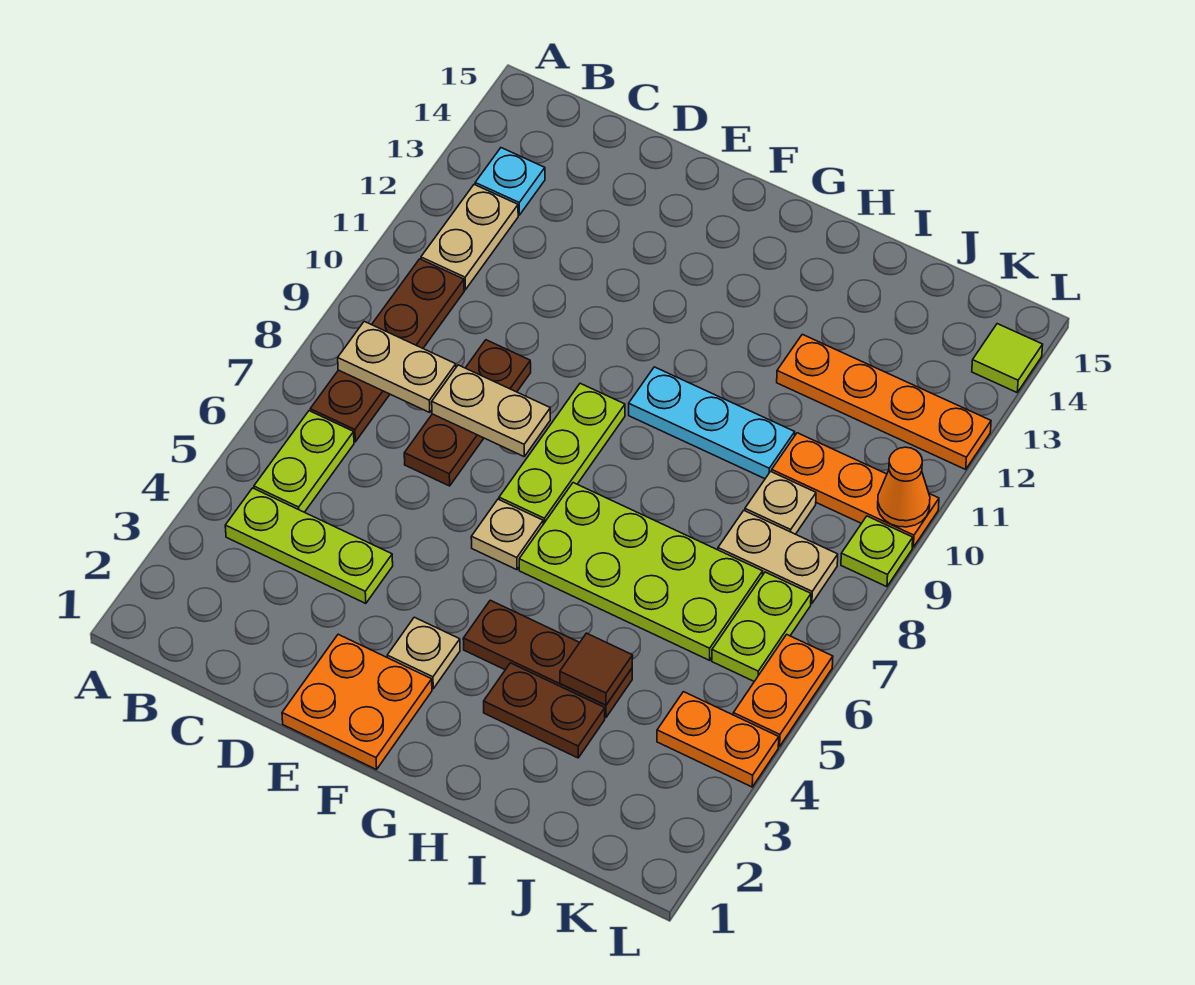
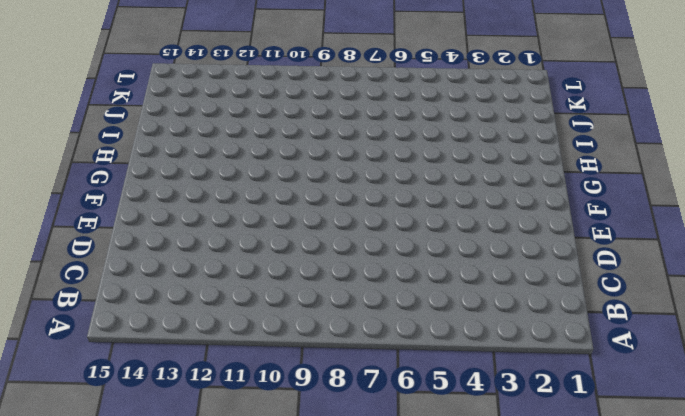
none -> lime 1x3 plate [225,488,393,604]
none -> lime 1x2 plate [254,411,354,512]
none -> brown 1x4 plate [310,259,464,442]

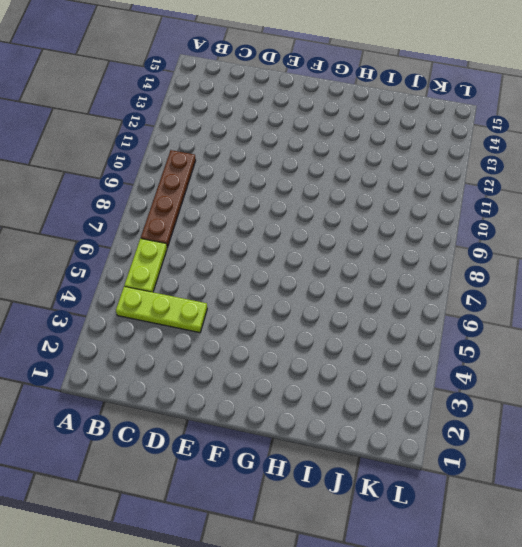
none -> tan 1x2 plate [421,185,518,290]
none -> cyan 1x1 plate [475,148,545,215]
none -> brown 1x3 plate [404,340,531,486]

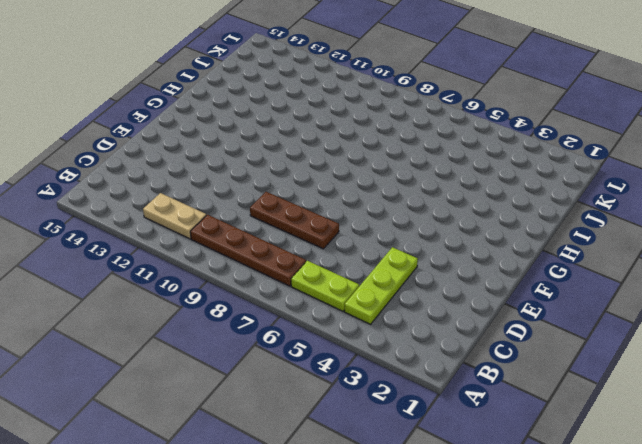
none -> cyan 1x1 plate [475,148,545,215]
none -> orange 2x2 plate [282,634,432,770]
none -> tan 1x1 plate [387,617,460,689]

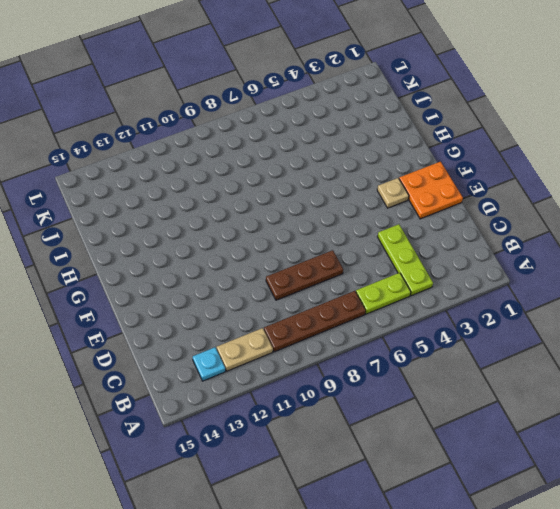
none -> tan 1x1 plate [471,499,543,570]
none -> lime 1x3 plate [499,383,625,524]
none -> brown 1x3 plate [463,600,632,718]

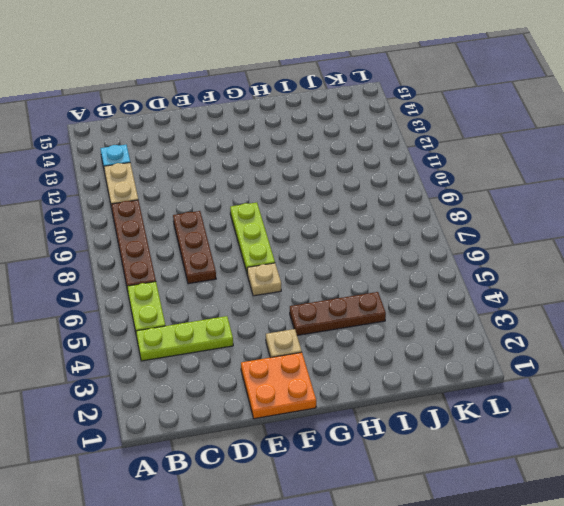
none -> lime 2x4 plate [519,483,763,660]
none -> cyan 1x3 plate [629,367,795,479]
none -> brown 1x2 plate [484,663,605,758]

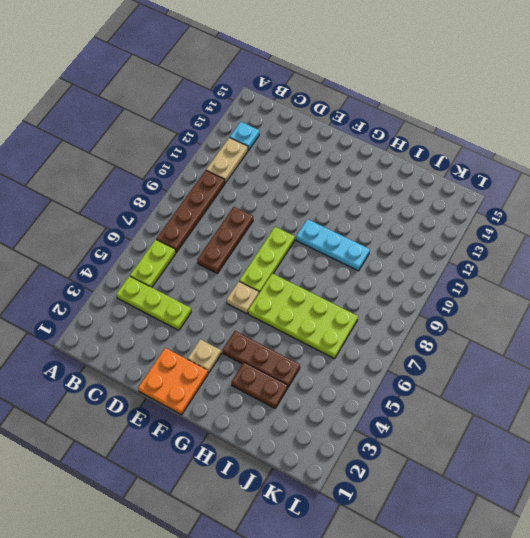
none -> orange 1x4 plate [777,334,991,469]
none -> tan 1x2 plate [718,511,838,604]
none -> tan 1x1 plate [745,472,816,534]

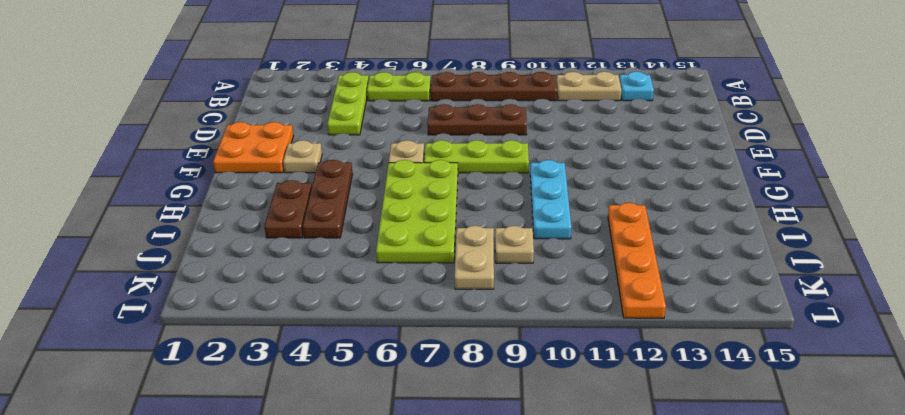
none -> orange 1x3 plate [772,433,939,547]
none -> orange 1x2 plate [657,692,779,787]
none -> lime 1x2 plate [712,572,811,682]

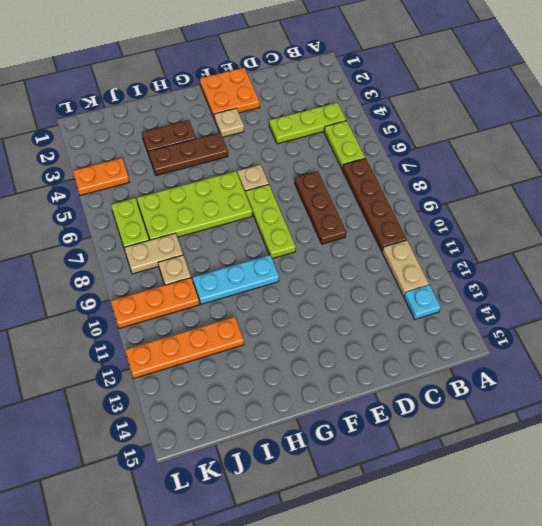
none -> orange 1x2 plate [733,634,833,746]
none -> lime 1x1 plate [841,516,913,587]
none -> lime 1x1 tile [972,324,1043,392]

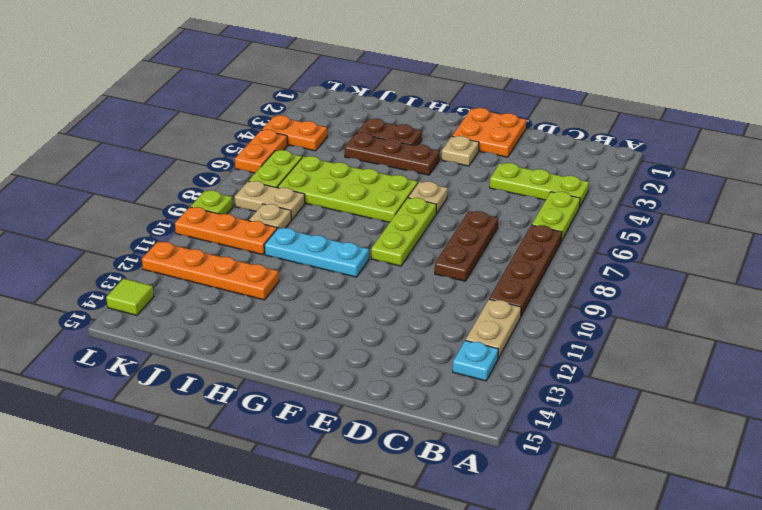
none -> tan 1x2 plate [338,321,456,412]
none -> tan 1x2 plate [432,365,550,456]
none -> brown 1x1 tile [560,633,633,705]

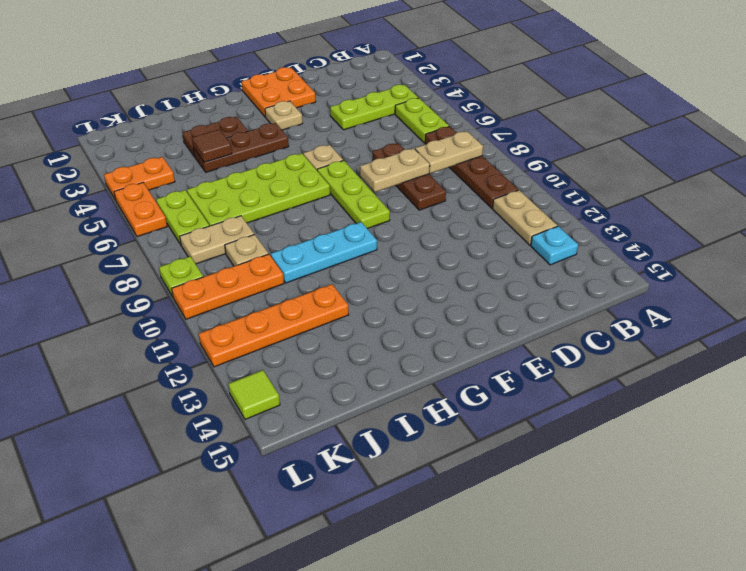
none -> orange 1x1 cone [878,447,930,527]

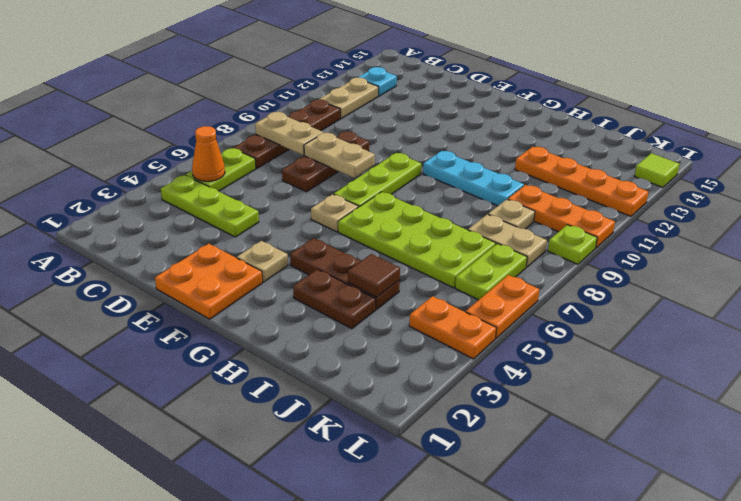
orange 1x1 cone [192,126,225,181] -> orange 1x1 cone moved to [878,447,930,527]

